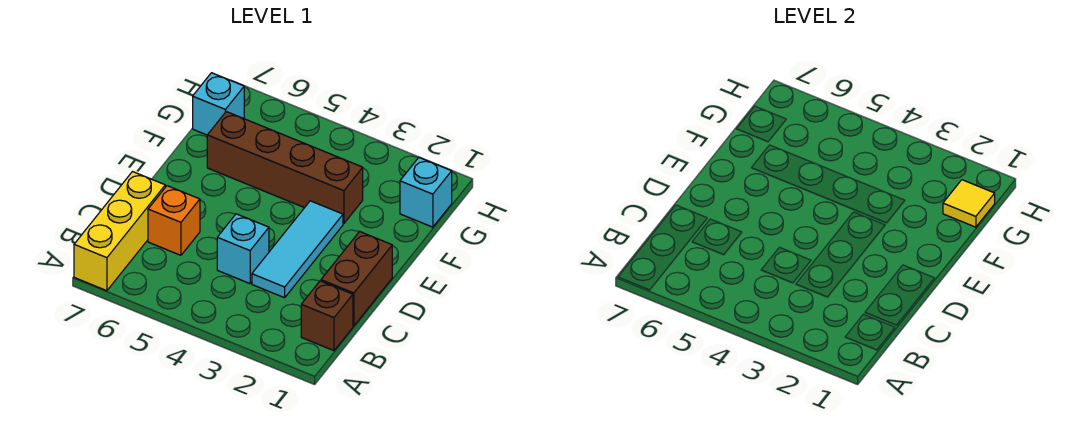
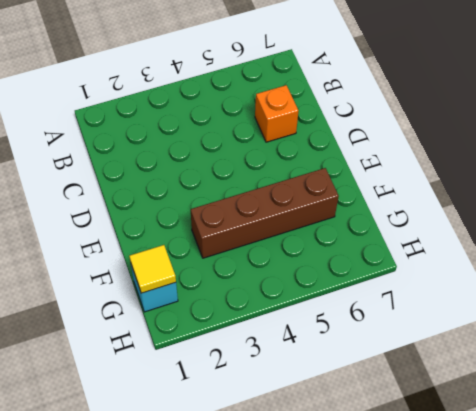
none -> yellow 1x3 brick [74,172,165,291]
none -> brown 1x1 brick [301,281,353,351]

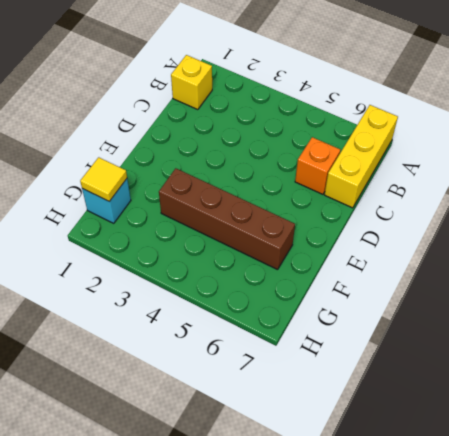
yellow 1x1 brick [171,55,212,110] -> brown 1x1 brick [301,281,353,351]
none -> brown 1x2 brick [321,232,392,326]
none -> cyan 1x3 tile [252,201,343,298]

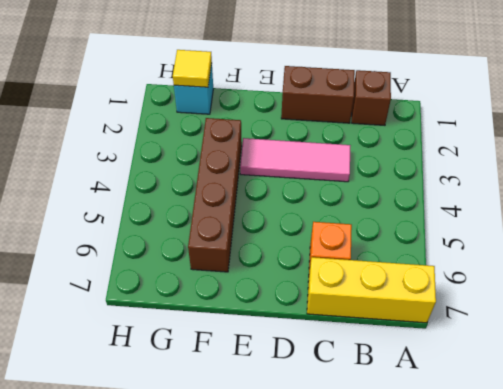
pink 1x3 tile [240,138,351,182] -> cyan 1x3 tile [252,201,343,298]
none -> cyan 1x1 brick [217,214,269,284]
none -> cyan 1x1 brick [193,73,244,135]

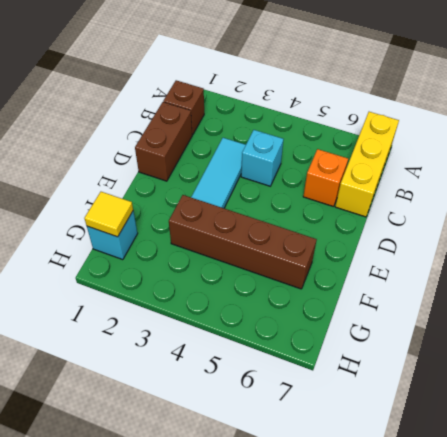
none -> cyan 1x1 brick [193,73,244,135]

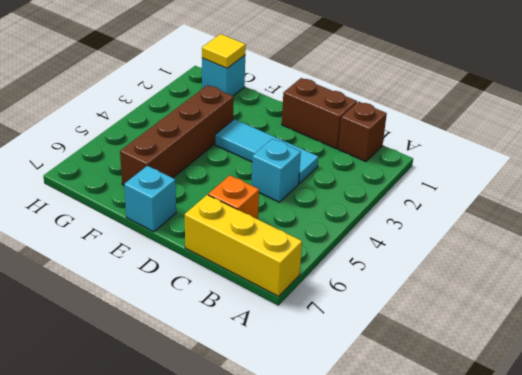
cyan 1x1 brick [124,166,176,232] -> cyan 1x1 brick moved to [193,73,244,135]

